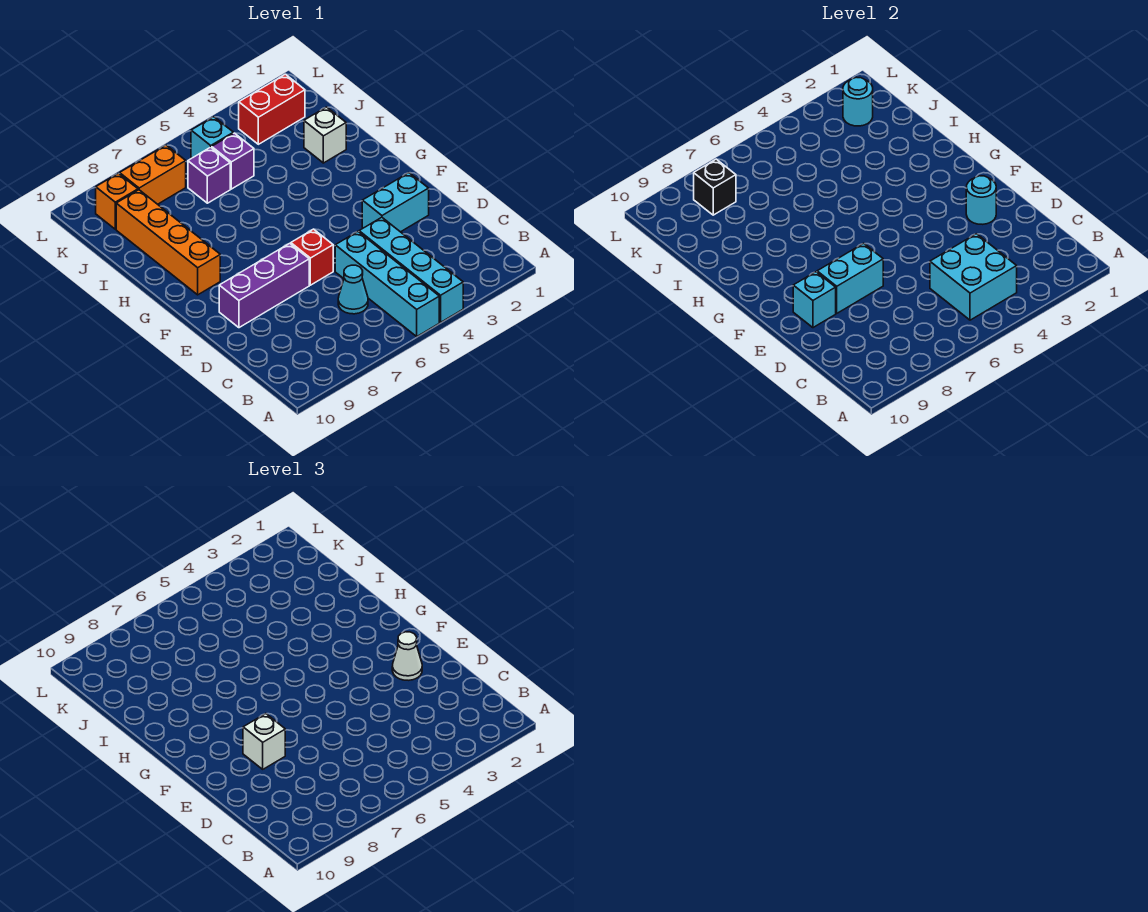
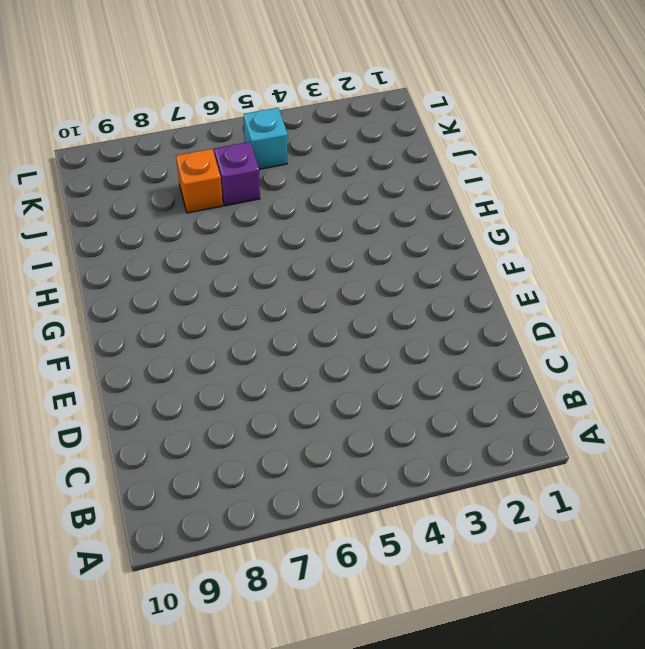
orange 1x1 brick [176,149,223,213] -> orange 1x1 brick moved to [96,173,138,229]
none -> cyan 1x4 brick [359,217,463,322]
none -> cyan 1x4 brick [335,232,439,336]
none -> cyan 1x1 cone [338,265,368,314]

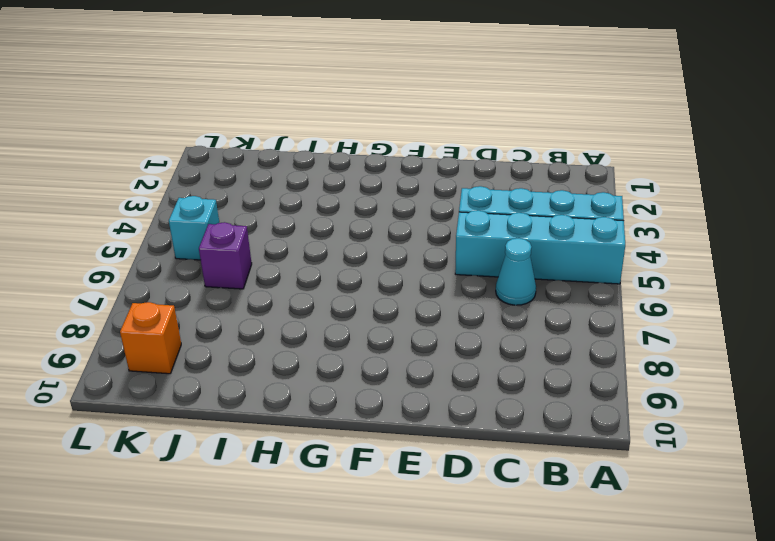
none -> cyan 1x2 brick [362,173,429,232]
none -> red 1x1 brick [291,229,333,285]
none -> purple 1x3 brick [219,243,309,328]

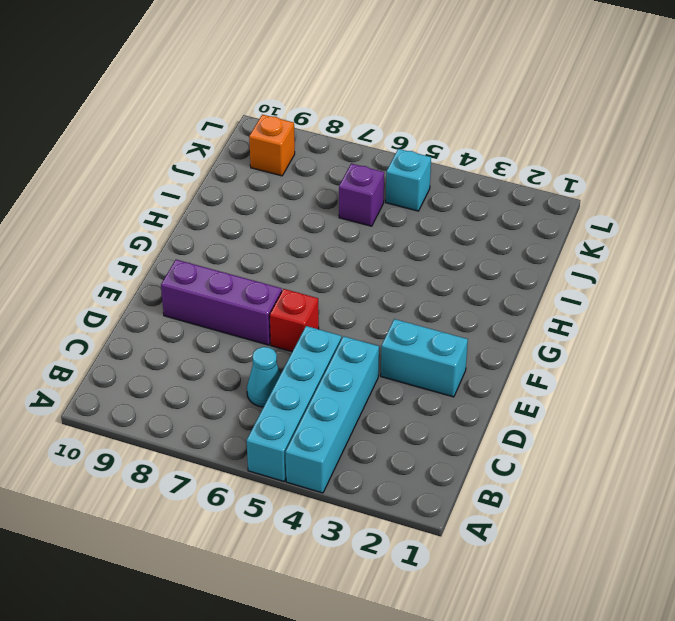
none -> orange 1x4 brick [116,190,220,295]
none -> white 1x1 brick [304,107,346,163]
none -> purple 1x1 brick [212,133,254,189]

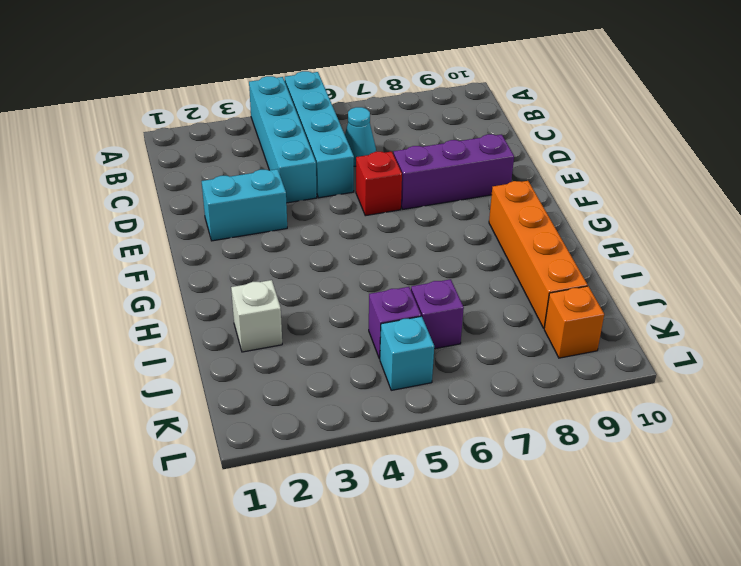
none -> red 1x2 brick [239,74,305,144]
none -> orange 1x2 brick [120,145,186,204]
none -> cyan 2x2 brick [930,234,1017,320]

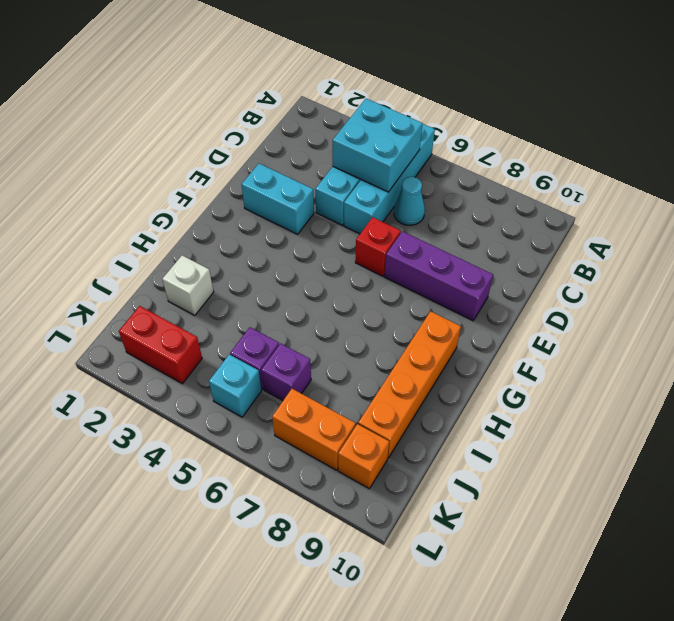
none -> cyan 1x1 round brick [966,176,996,224]
none -> cyan 1x2 brick [817,243,883,313]
none -> cyan 1x1 brick [793,272,836,328]

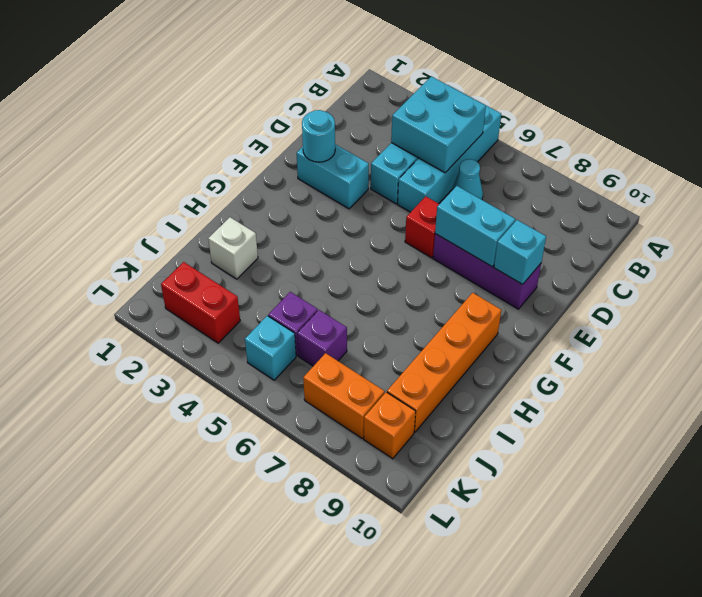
none -> cyan 1x1 round brick [843,77,873,126]
none -> black 1x1 brick [694,159,736,215]
none -> white 1x1 cone [392,632,422,680]

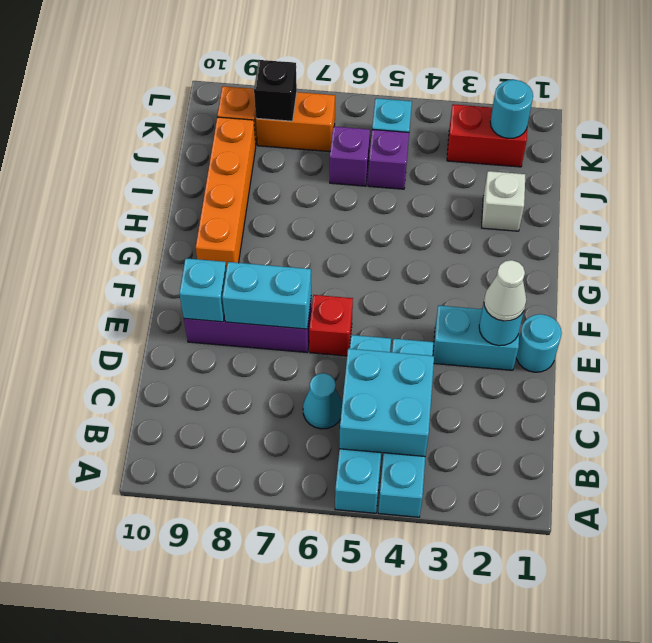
cyan 1x1 round brick [516,314,562,372] -> none
none -> white 1x1 brick [243,714,285,769]

